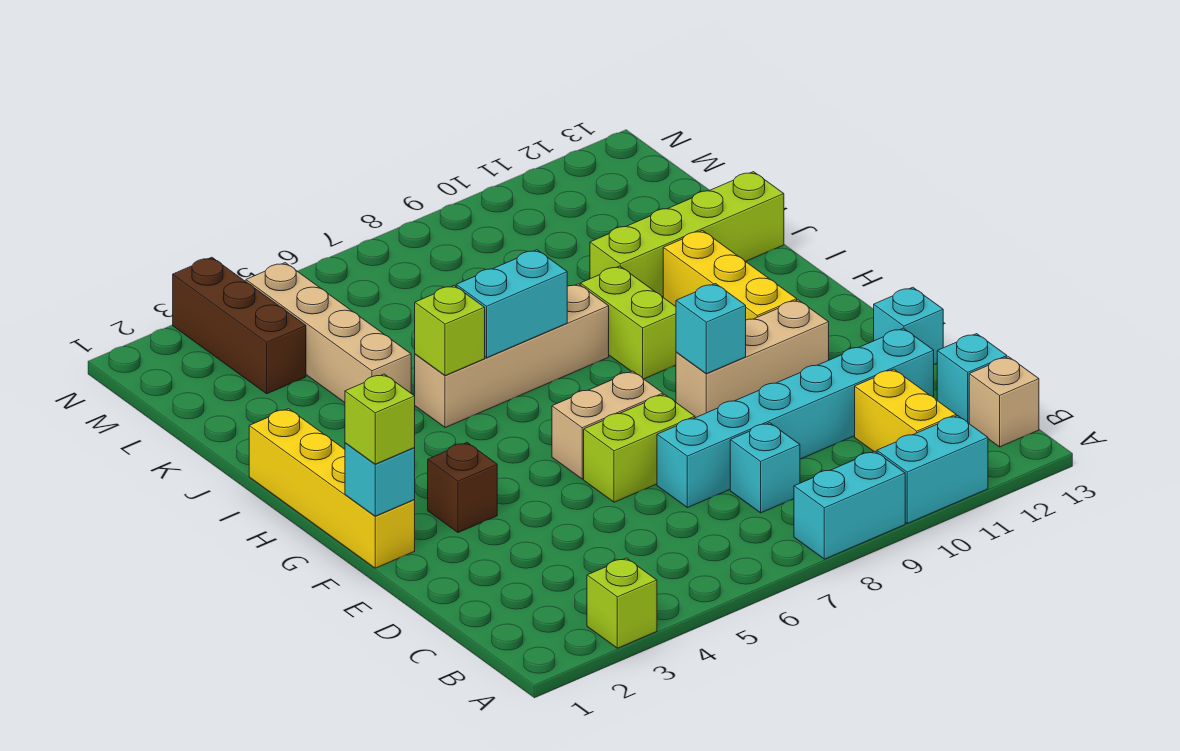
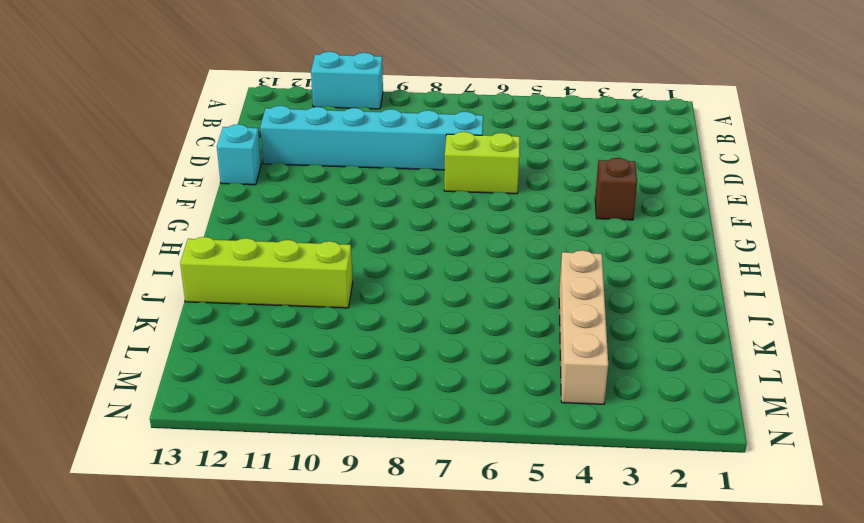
none -> lime 1x1 brick [587,558,657,648]
none -> cyan 1x2 brick [794,451,905,559]
none -> yellow 1x2 brick [855,369,956,452]

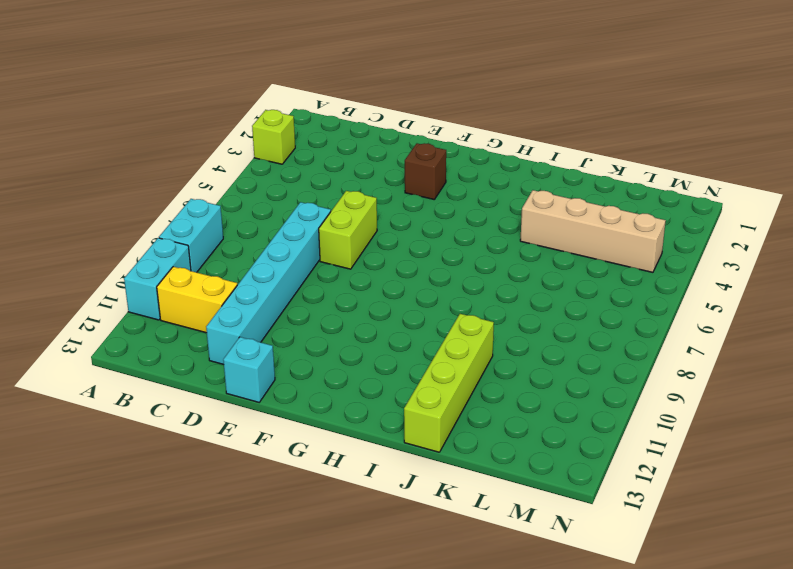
none -> tan 1x1 brick [969,357,1039,447]
none -> cyan 1x1 brick [730,423,800,513]
none -> cyan 1x1 brick [937,334,1007,423]

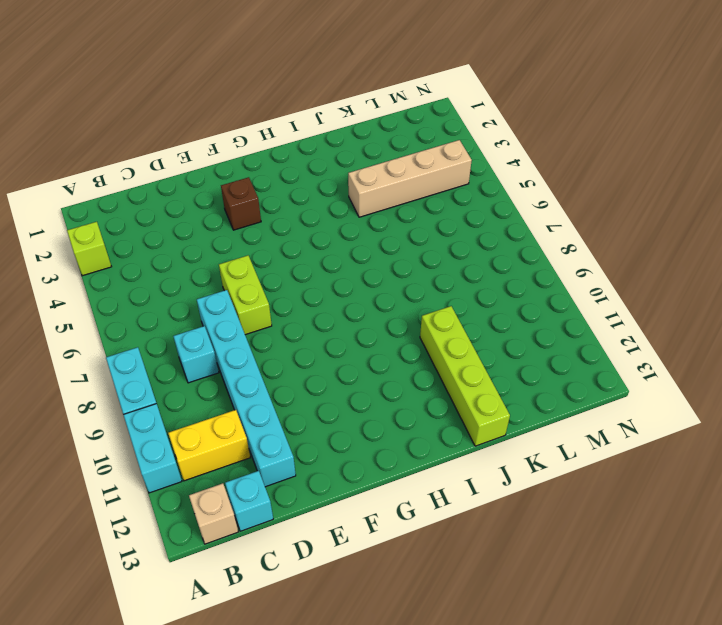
none -> cyan 1x1 brick [874,287,943,365]
none -> yellow 1x4 brick [249,409,415,568]
none -> tan 1x2 brick [552,371,663,479]

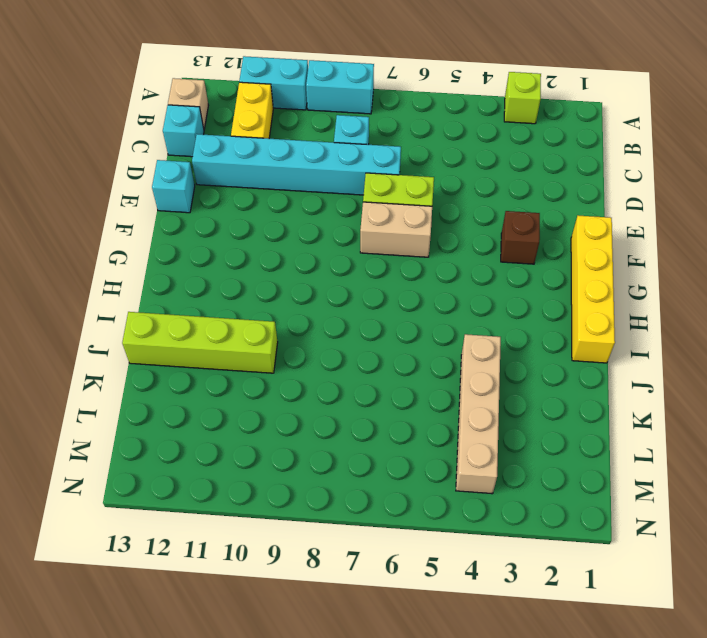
none -> tan 1x3 brick [676,300,829,418]
none -> yellow 1x3 brick [663,231,797,320]
none -> lime 1x2 brick [580,266,676,379]

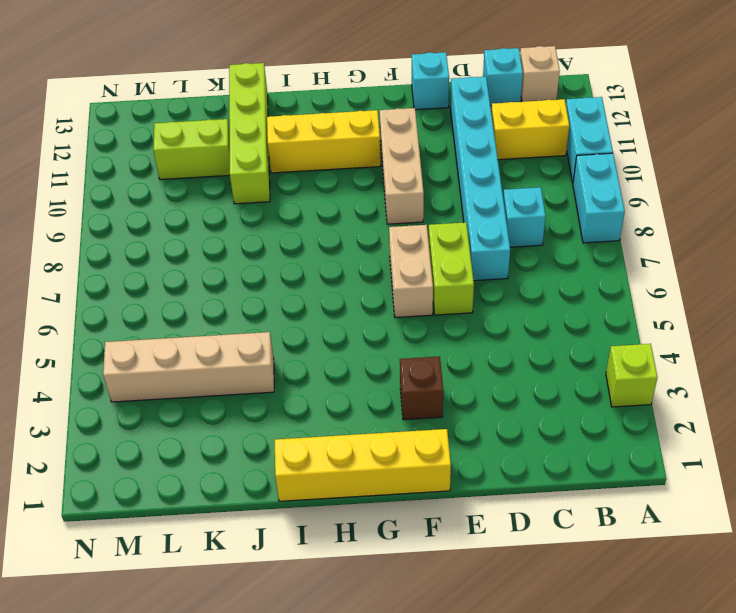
lime 1x2 brick [153,119,230,180] -> lime 1x2 brick moved to [580,266,676,379]
none -> tan 1x4 brick [415,284,609,428]
none -> brown 1x3 brick [173,257,306,394]
none -> cyan 1x1 brick [345,443,415,516]

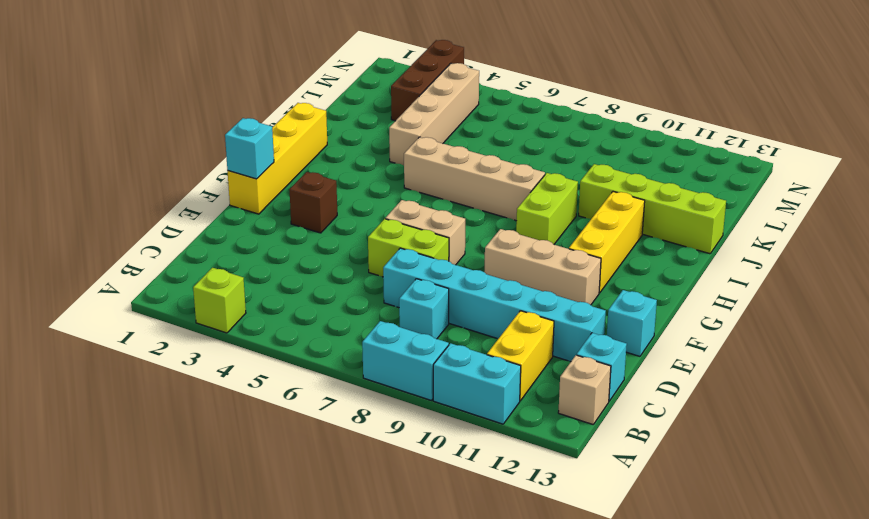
none -> cyan 1x1 brick [676,284,746,374]
none -> lime 1x1 brick [415,285,485,376]
none -> cyan 1x2 brick [456,250,567,358]

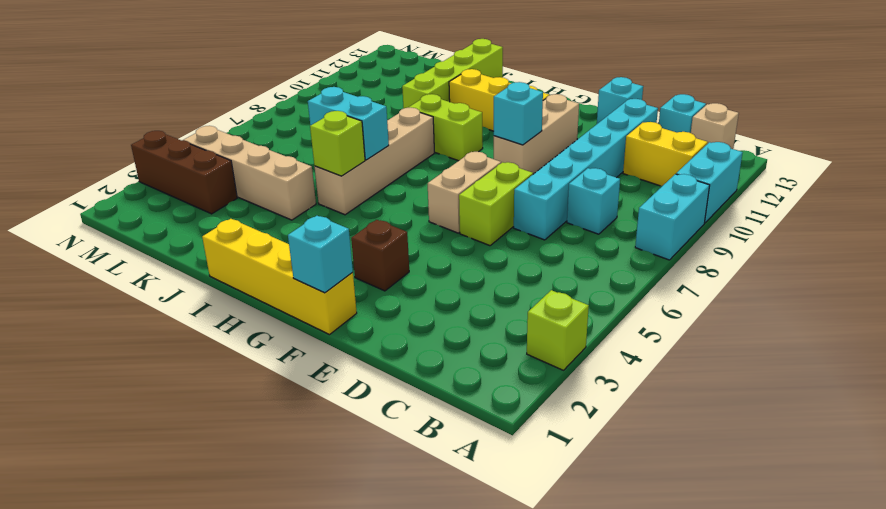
cyan 1x2 brick [308,87,389,160] -> cyan 1x2 brick turned to [456,250,567,358]
none -> lime 1x1 brick [345,374,415,464]

